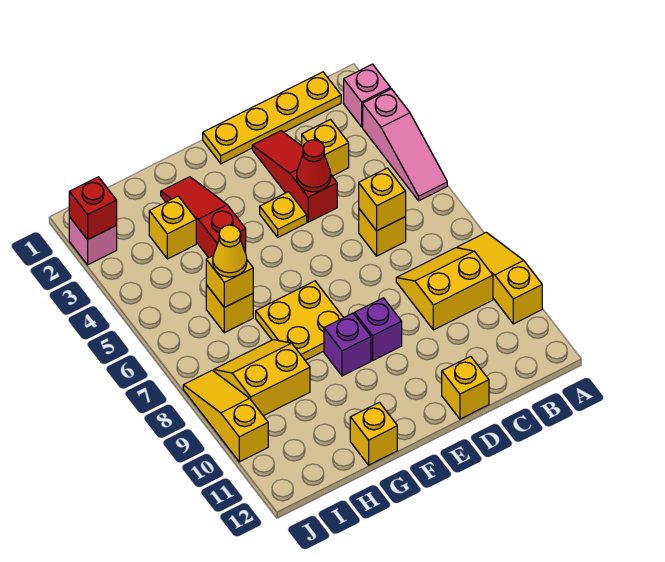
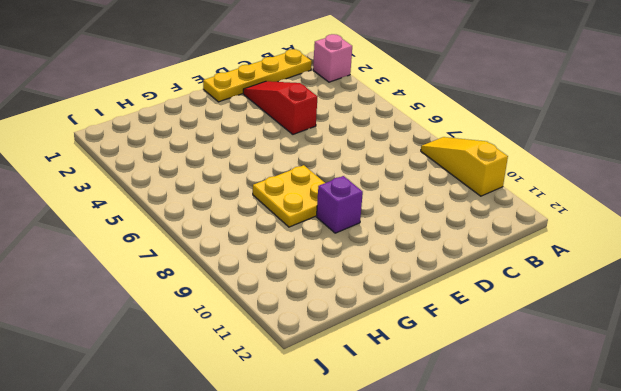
none -> pink 1x3 slope [363,89,447,201]
none -> yellow 2x2 slope [396,248,493,330]
none -> yellow 1x1 brick [302,120,349,176]

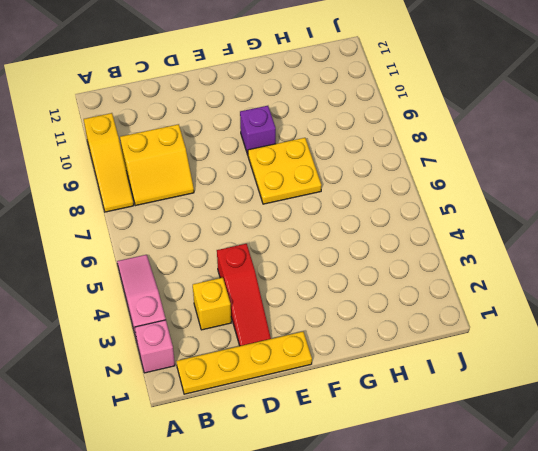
none -> yellow 1x1 brick [359,209,406,256]
none -> yellow 1x1 brick [442,356,489,419]
none -> yellow 1x1 plate [260,192,307,237]

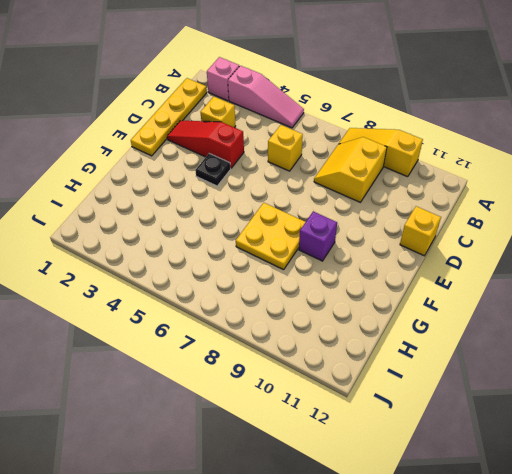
black 1x1 plate [195,154,231,186] -> yellow 1x1 plate [260,192,307,237]
none -> purple 1x1 brick [354,298,402,360]
none -> red 1x3 slope [161,177,246,258]
none -> yellow 1x1 brick [350,402,397,465]

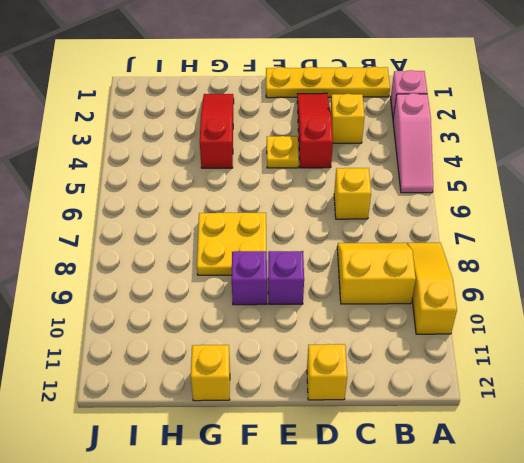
none -> yellow 1x1 brick [149,196,196,259]
none -> yellow 1x1 brick [206,285,253,333]
none -> yellow 2x2 slope [214,340,310,416]

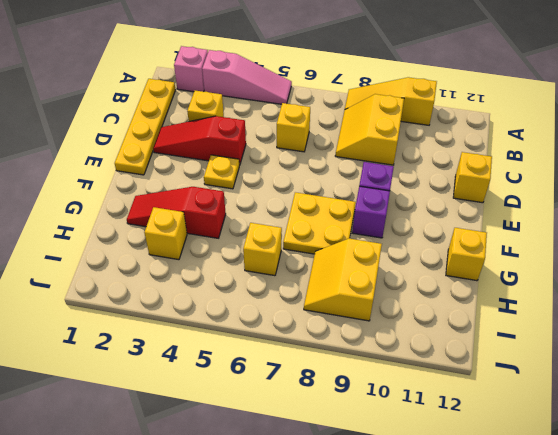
none -> pink 1x1 brick [69,217,117,265]
none -> yellow 1x3 slope [183,370,268,462]
none -> yellow 1x1 brick [359,168,406,231]

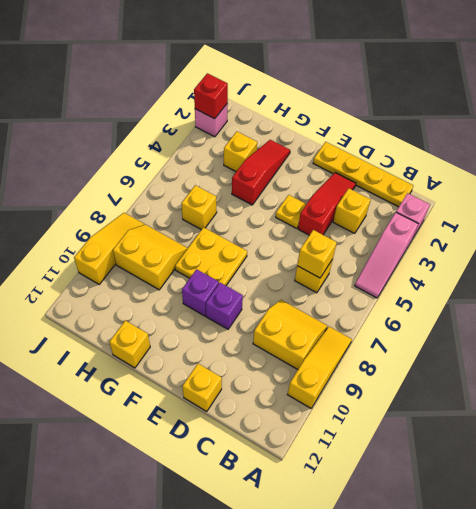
none -> red 1x1 cone [297,140,331,192]
none -> yellow 1x1 brick [206,256,253,308]
none -> yellow 1x1 cone [213,225,247,277]

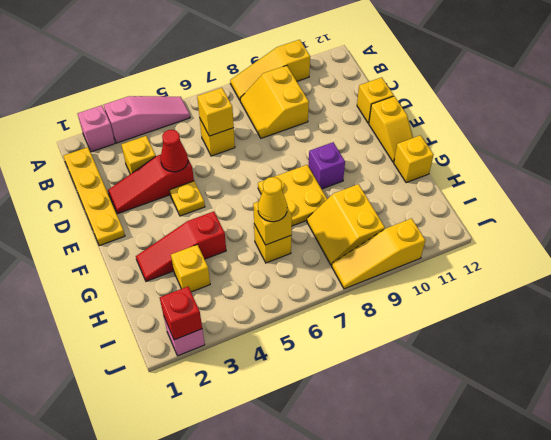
yellow 1x2 slope [369,96,413,162] -> none
none -> purple 1x1 brick [354,298,402,360]

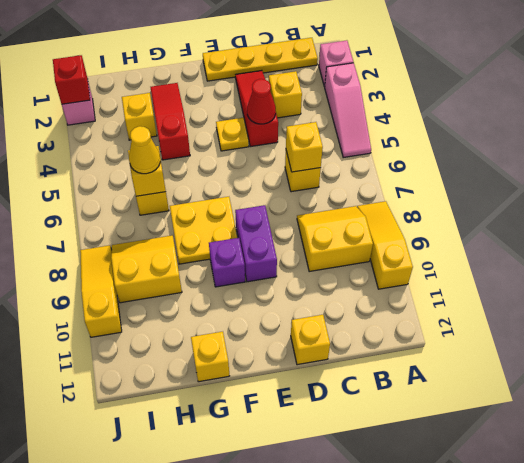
purple 1x2 brick [235,205,277,282] -> purple 1x1 brick [354,298,402,360]

